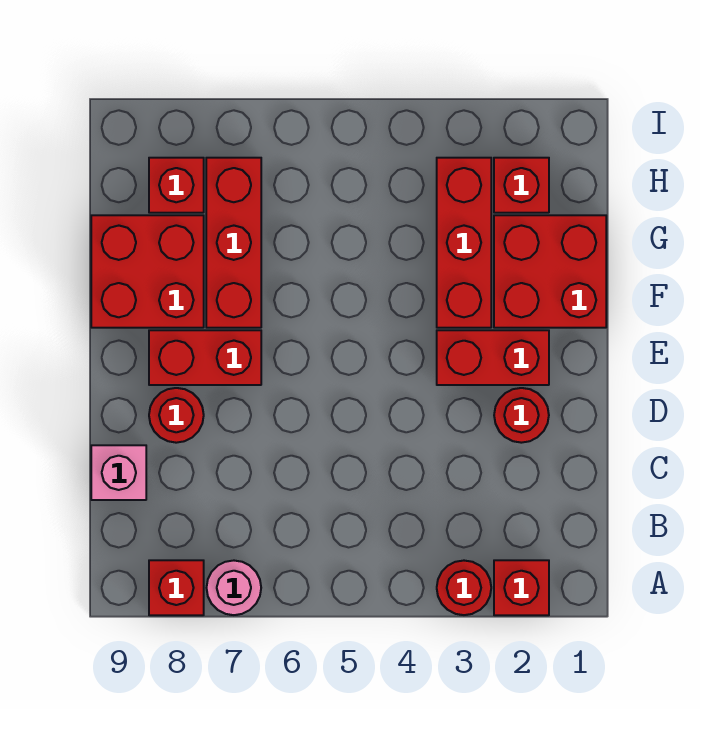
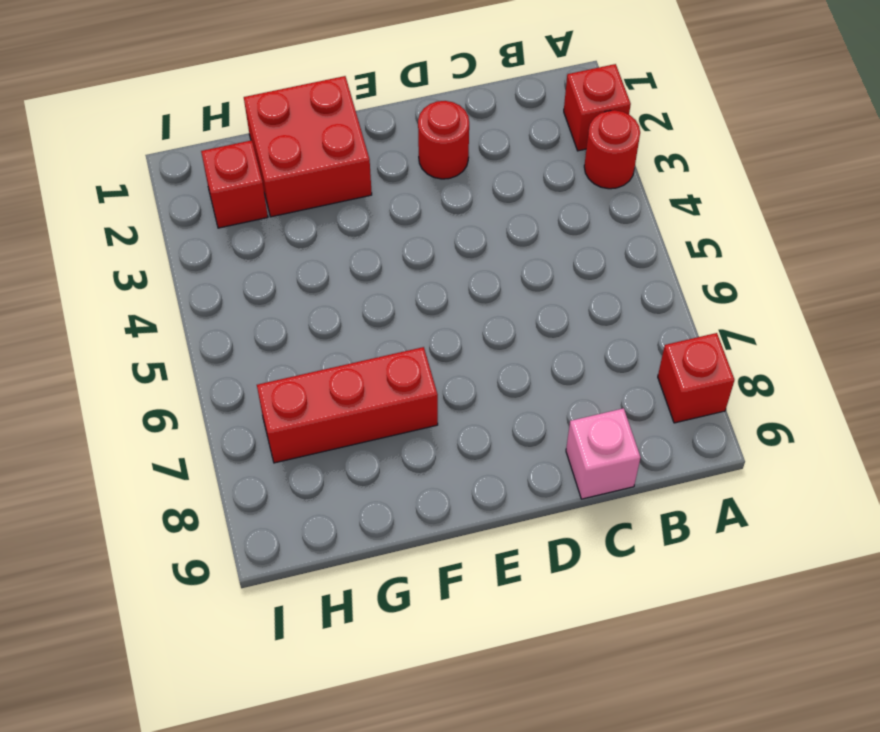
none -> pink 1x1 round brick [207,561,261,615]
none -> red 1x1 round brick [149,388,204,443]
none -> red 1x2 brick [437,330,549,385]

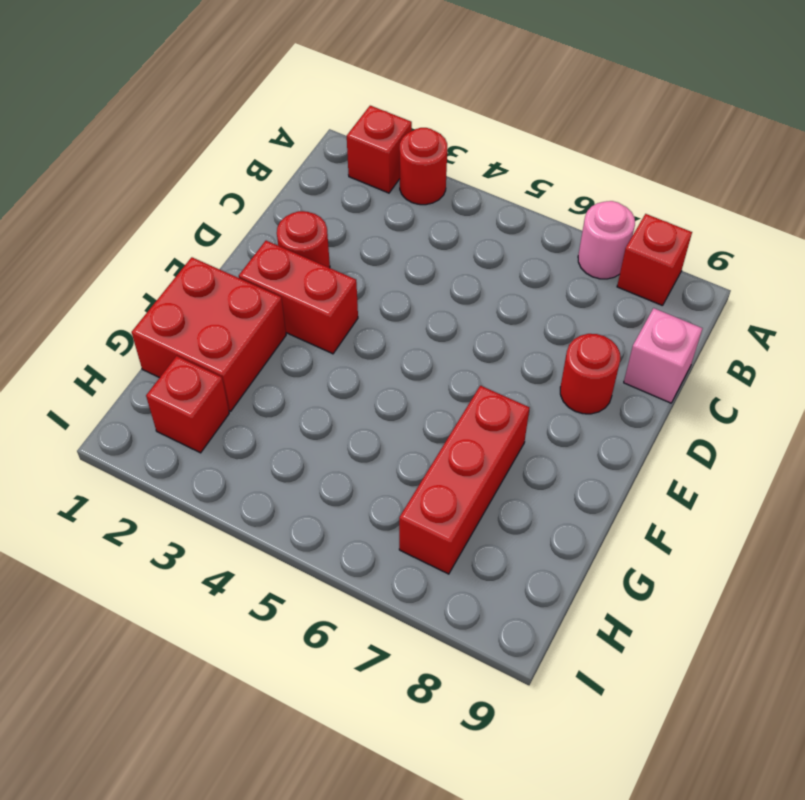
none -> red 1x2 brick [149,330,261,385]
none -> red 1x3 brick [437,158,491,328]
none -> red 2x2 brick [91,215,204,328]

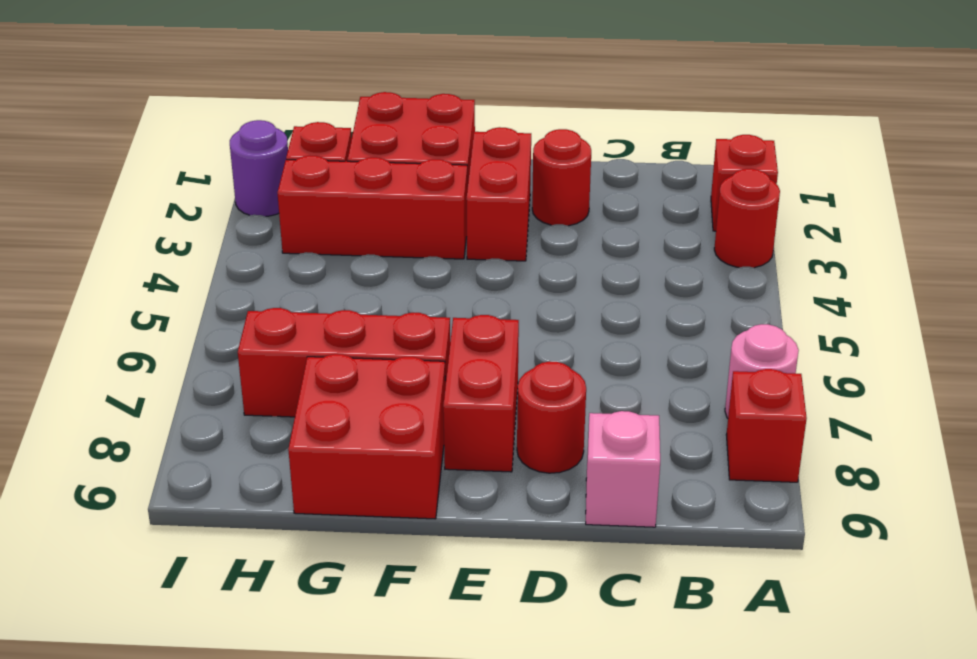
purple 1x1 round brick [230,120,288,216] -> none
none -> red 1x1 brick [149,158,204,213]

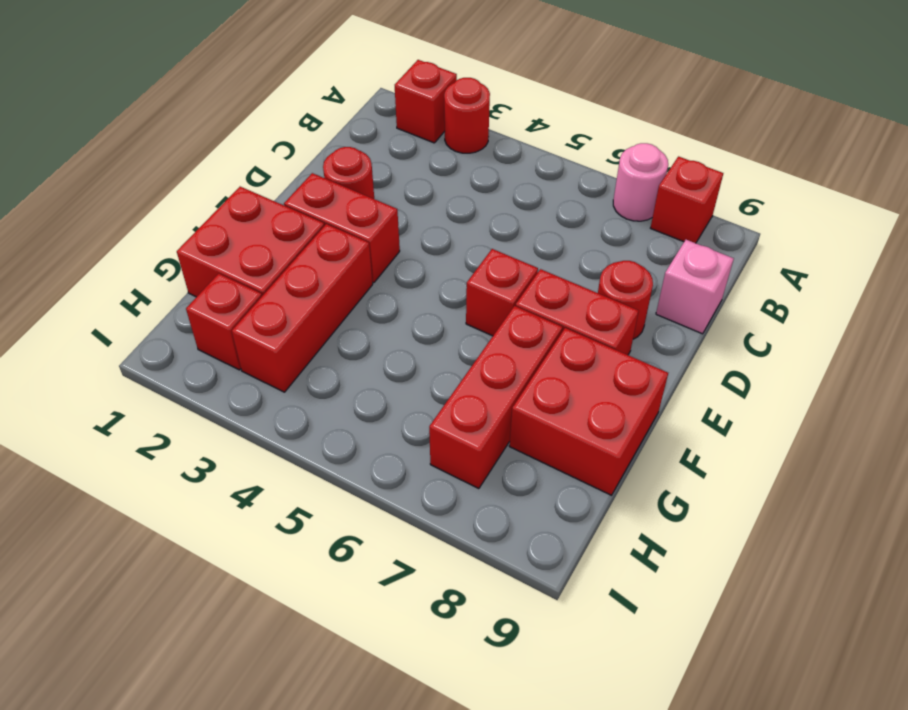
red 1x1 brick [466,249,538,336] -> red 1x1 brick moved to [149,158,204,213]

